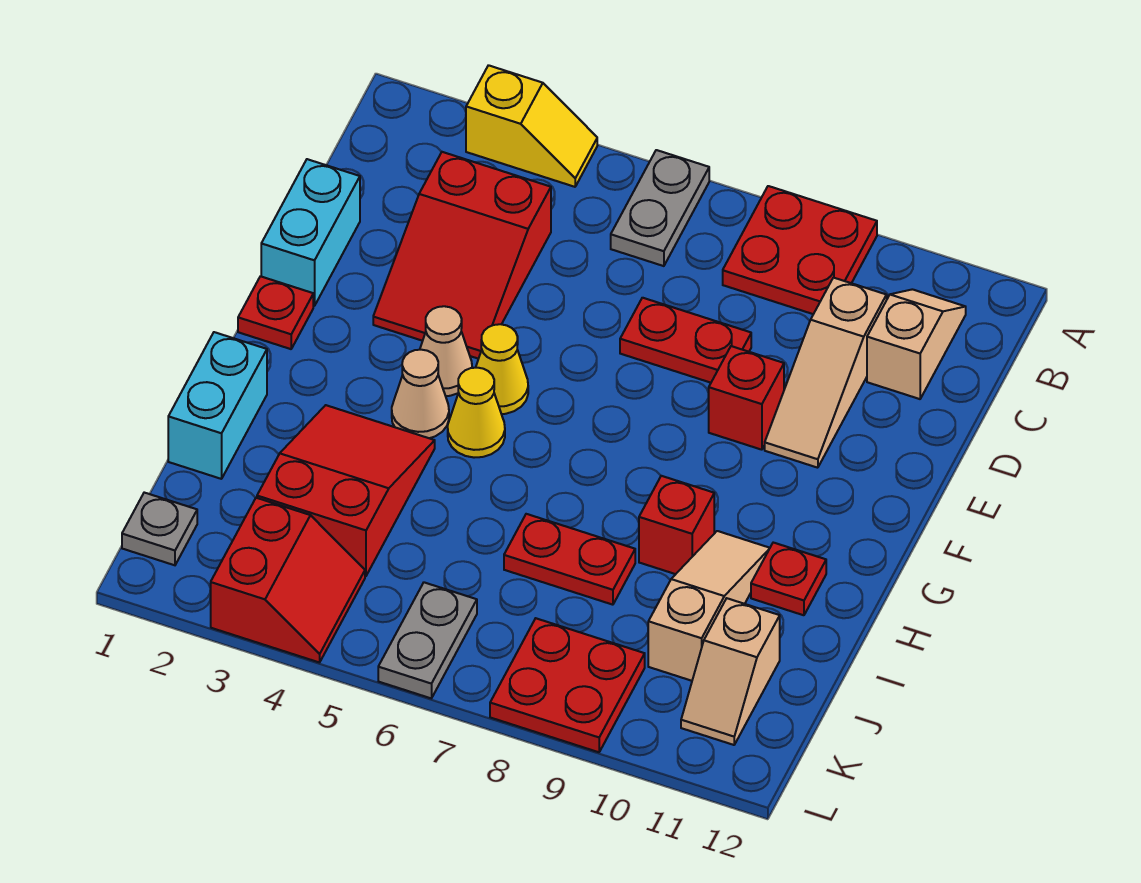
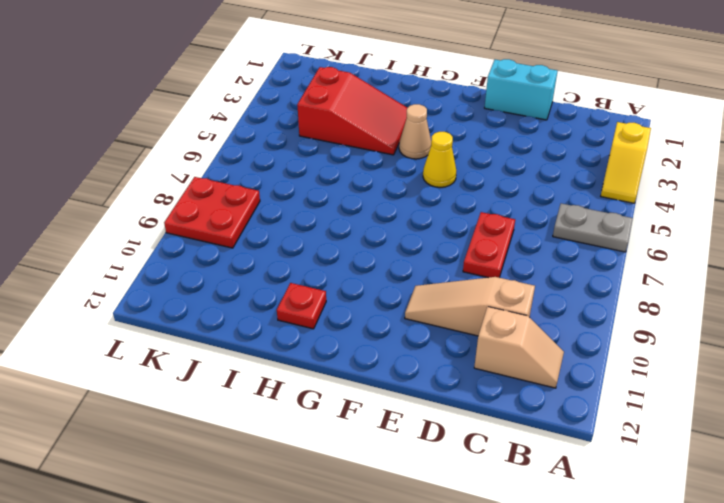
none -> red 2x2 plate [723,186,877,314]
none -> red 2x3 slope [373,152,551,359]
none -> red 1x1 brick [708,346,784,450]

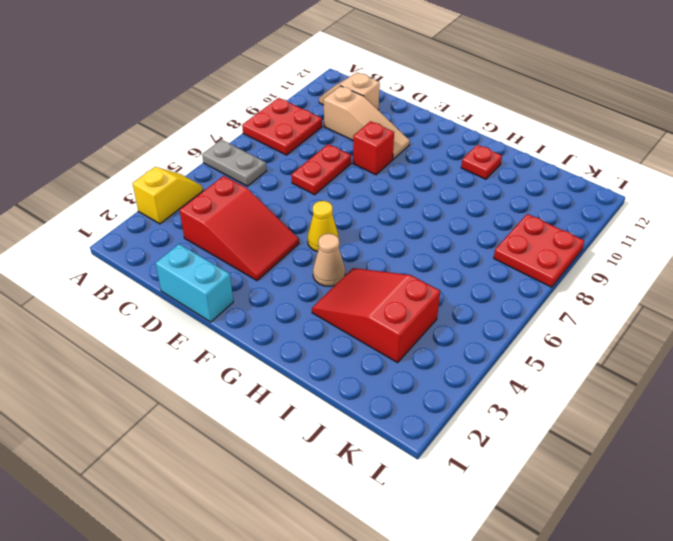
none -> red 1x1 plate [238,276,313,349]
none -> tan 1x1 cone [420,306,472,396]
none -> yellow 1x1 cone [448,368,505,458]

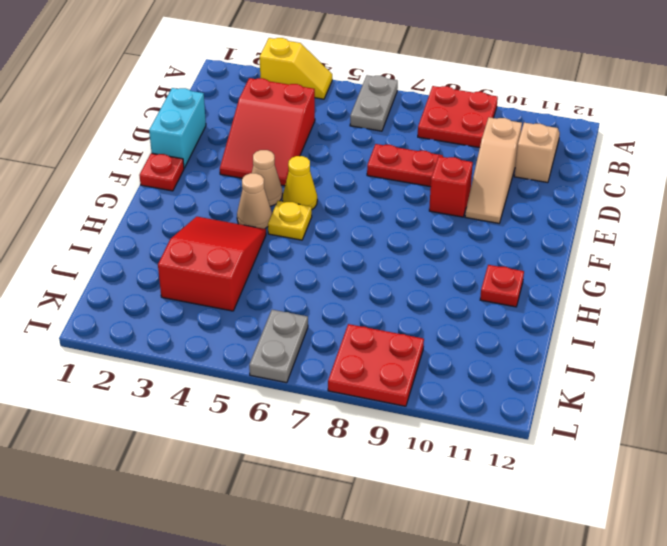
yellow 1x1 plate [268,201,312,240] -> yellow 1x1 cone [448,368,505,458]
none -> cyan 1x2 brick [168,332,267,479]
none -> red 1x1 brick [639,476,714,574]
none -> tan 1x3 slope [648,531,770,681]

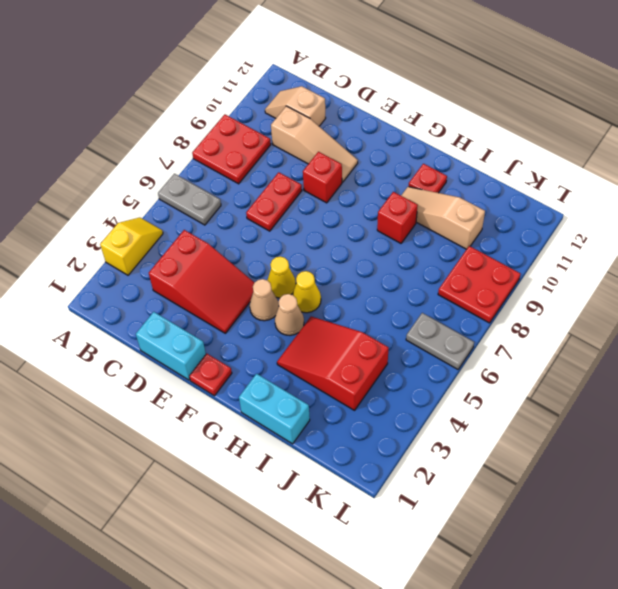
none -> red 1x2 plate [504,514,635,605]
none -> tan 1x2 slope [681,598,780,745]
none -> grey 1x1 plate [122,493,197,565]

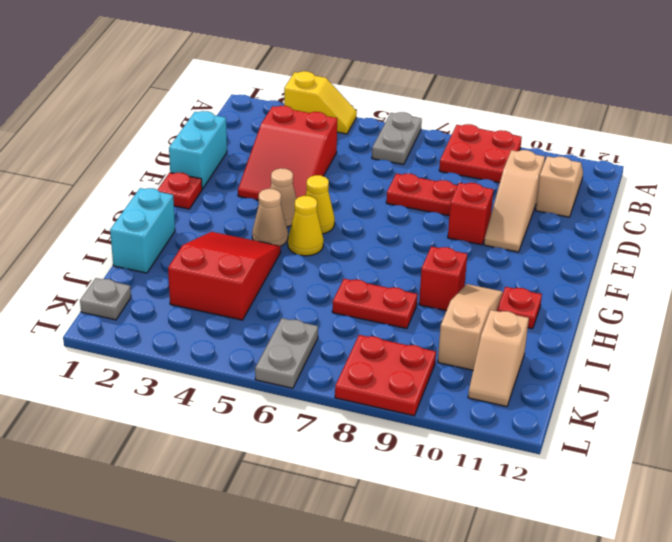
none -> red 2x2 slope [211,498,365,663]

